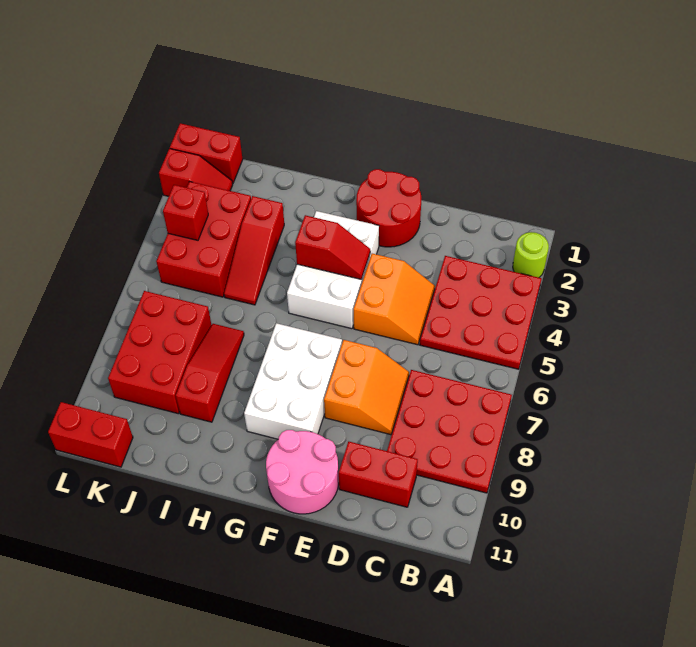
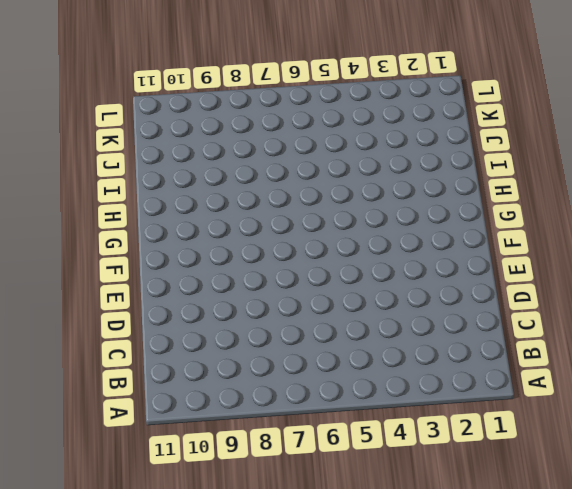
none -> lime 1x1 round brick [513,232,549,278]
none -> red 3x3 plate [420,256,541,369]
none -> red 3x3 plate [387,370,512,493]

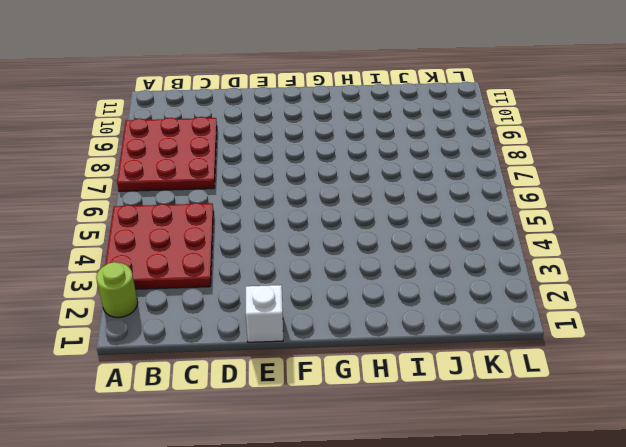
white 1x1 brick [246,285,283,342] -> red 2x2 round brick [356,169,421,247]
none -> red 1x2 brick [339,442,418,507]
none -> orange 2x2 slope [354,254,435,345]
none -> orange 2x2 slope [324,340,409,435]

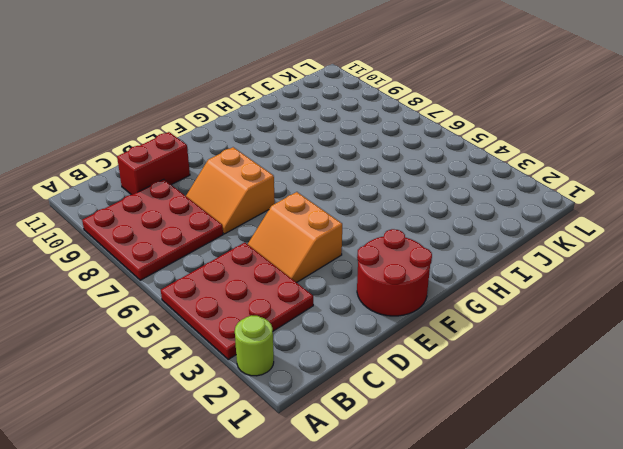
none -> pink 2x2 round brick [266,430,339,514]
none -> white 2x3 brick [287,211,379,329]
none -> white 2x3 brick [244,323,342,439]

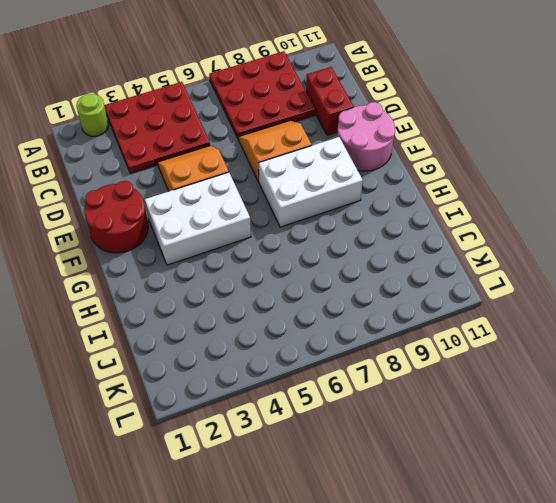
none -> red 1x3 slope [224,196,284,305]
none -> red 1x3 slope [176,324,244,422]
none -> red 2x3 brick [156,182,251,297]

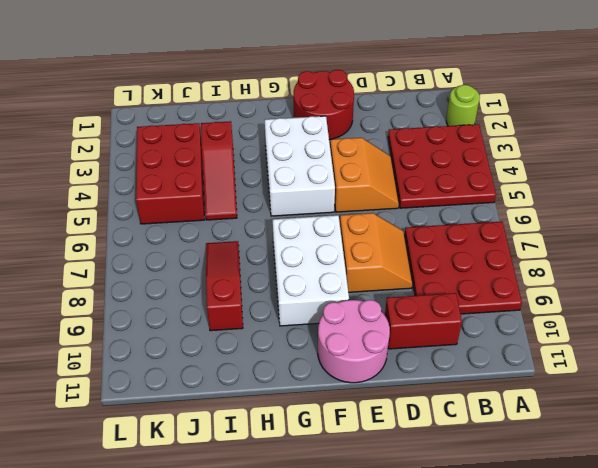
none -> red 2x3 brick [108,291,212,414]
none -> red 1x2 brick [170,123,243,183]
none -> red 1x2 slope [159,149,233,196]

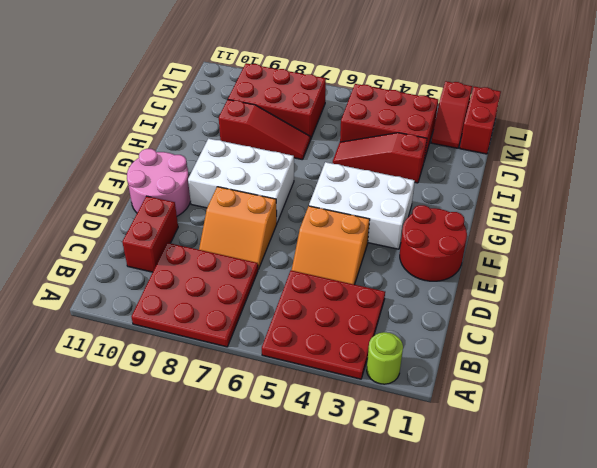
none -> red 1x2 brick [48,402,133,467]
none -> red 1x2 slope [295,215,370,279]
none -> red 1x1 brick [163,185,208,240]

